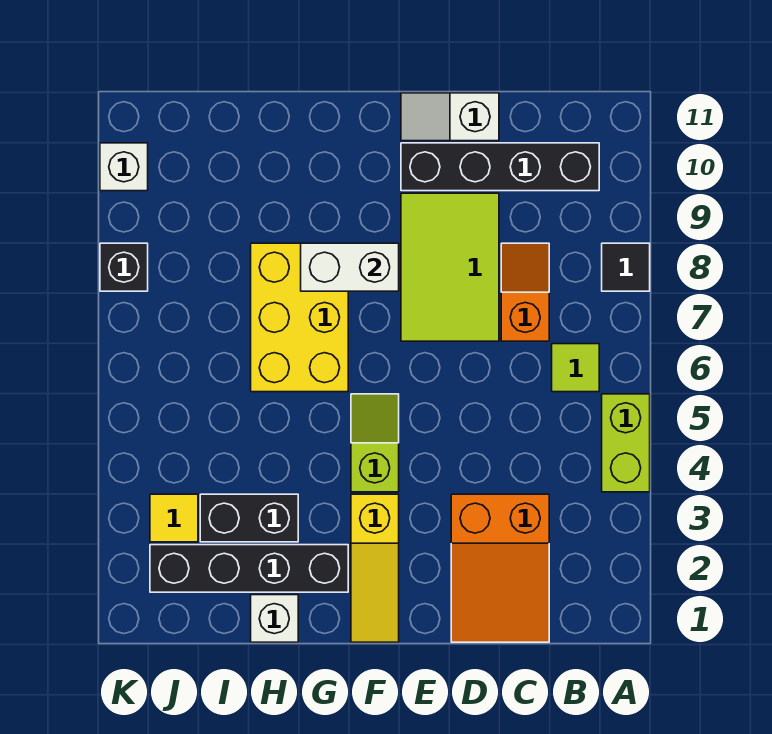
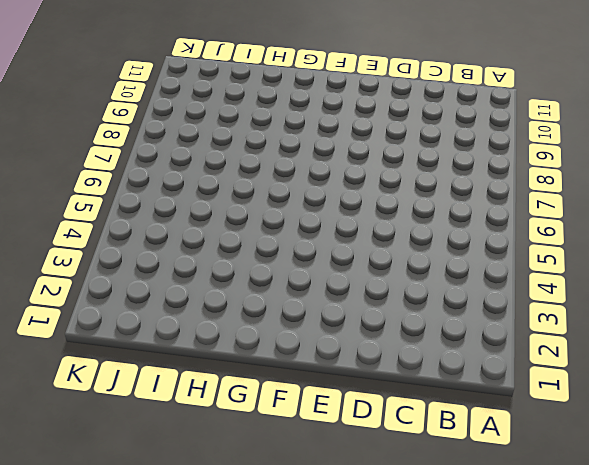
none -> lime 1x2 brick [602,394,650,492]
none -> black 1x1 tile [602,243,650,291]
none -> lime 1x1 tile [552,344,599,392]

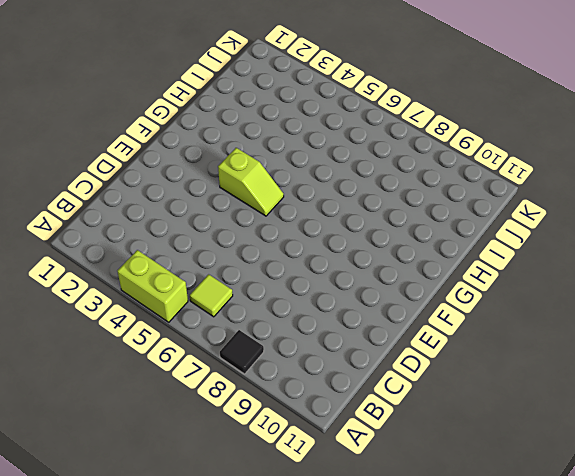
none -> black 1x4 brick [401,143,599,191]
none -> orange 2x3 slope [451,494,549,642]
none -> orange 1x2 slope [501,243,549,341]

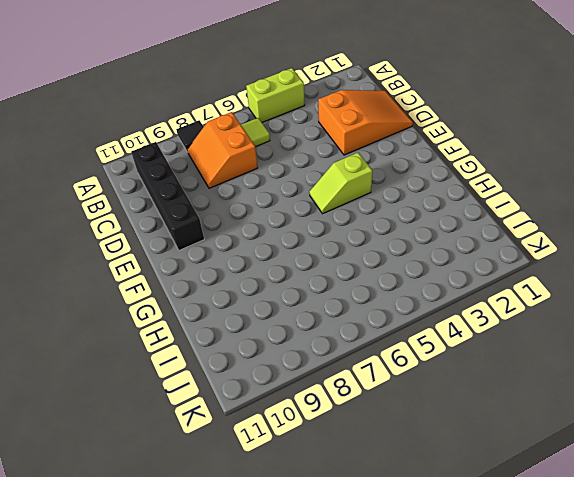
orange 2x2 slope [187,112,258,188] -> orange 1x2 slope [501,243,549,341]
none -> lime 2x3 tile [401,193,499,341]
none -> white 1x2 slope [401,93,499,141]
none -> yellow 1x3 slope [351,494,399,642]

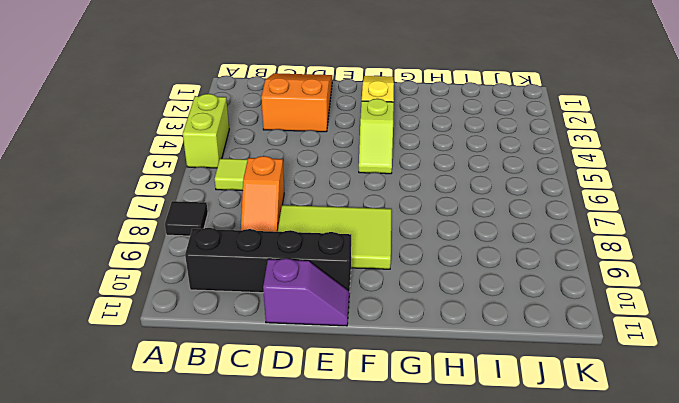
lime 2x3 tile [278,205,391,269] -> lime 2x3 tile turned to [401,193,499,341]
purple 1x2 slope [263,258,349,326] -> white 1x2 slope [401,93,499,141]
none -> black 1x4 brick [150,545,348,592]
none -> yellow 2x3 brick [251,243,348,392]
none -> white 1x1 brick [251,595,298,642]

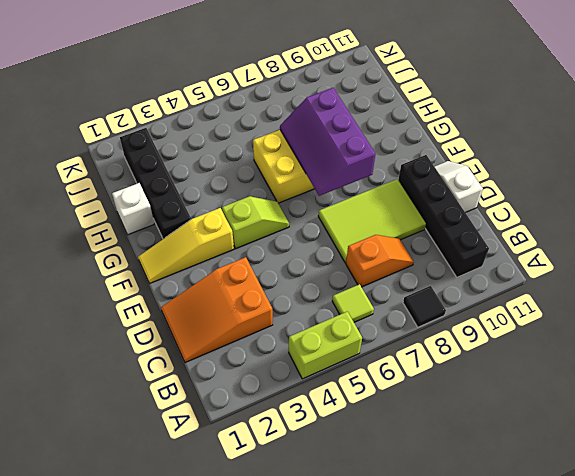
purple 2x3 slope [280,88,375,196] -> white 1x2 brick [301,243,399,291]
none -> black 1x2 brick [200,494,298,542]
none -> yellow 1x1 tile [150,494,198,542]
none -> black 1x1 brick [100,243,148,291]

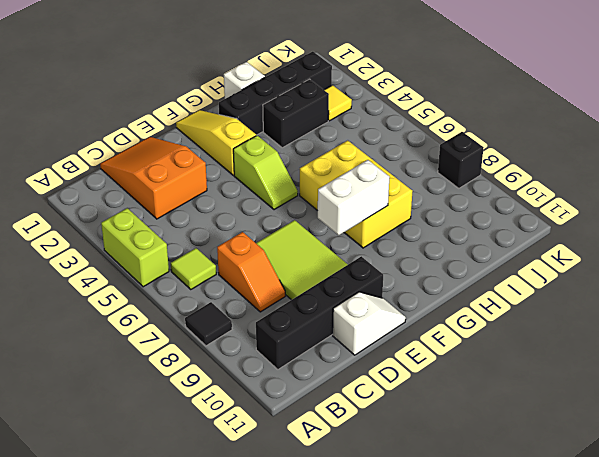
none -> white 1x1 brick [100,143,148,191]

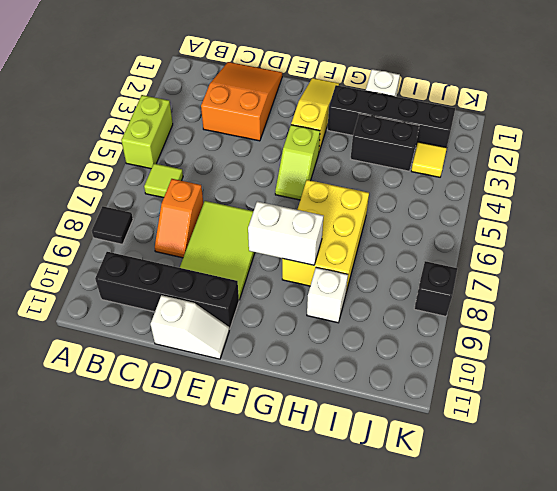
white 1x1 brick [307,268,348,323] -> white 1x1 brick moved to [100,143,148,191]

